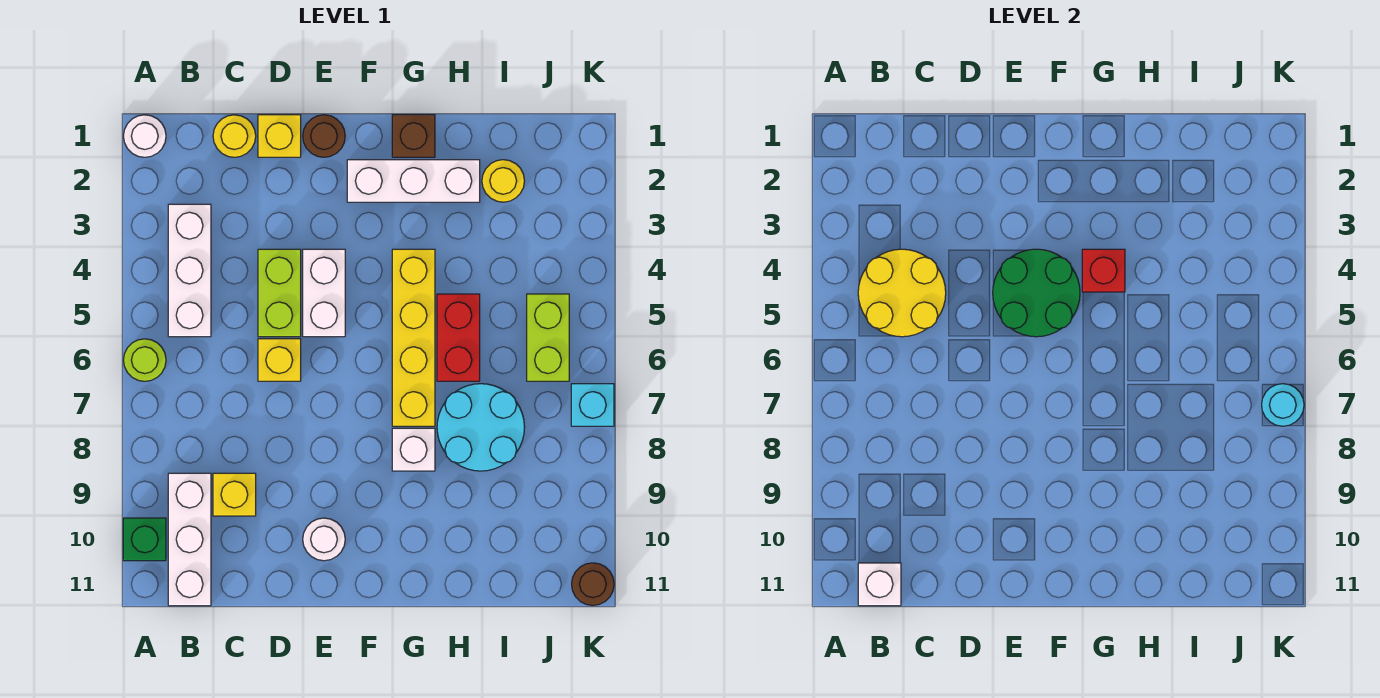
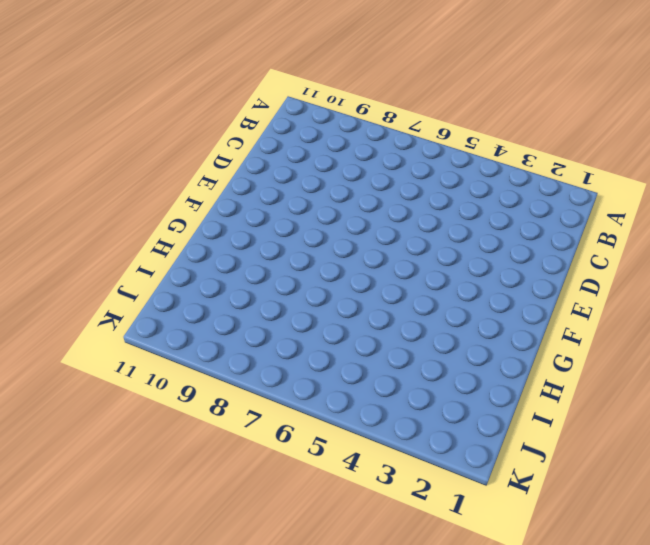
none -> white 1x1 round brick [124,115,166,157]
none -> lime 1x1 round brick [124,339,166,381]
none -> green 1x1 brick [123,518,166,561]

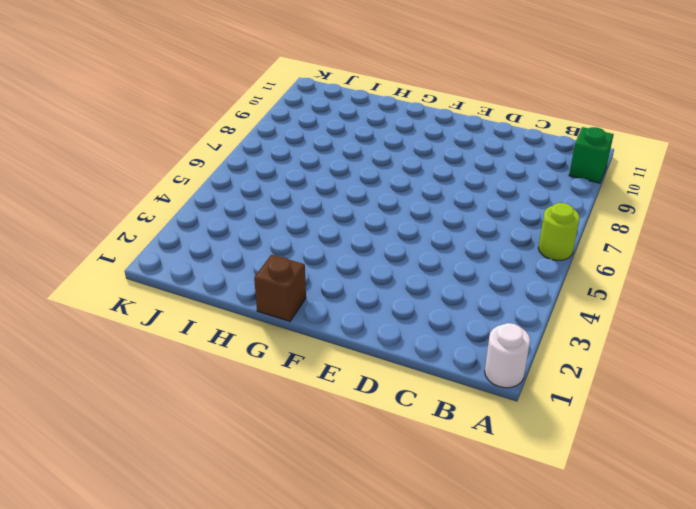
none -> white 1x3 brick [168,204,211,337]
none -> white 1x3 brick [168,473,211,606]
none -> yellow 1x1 round brick [213,115,256,157]

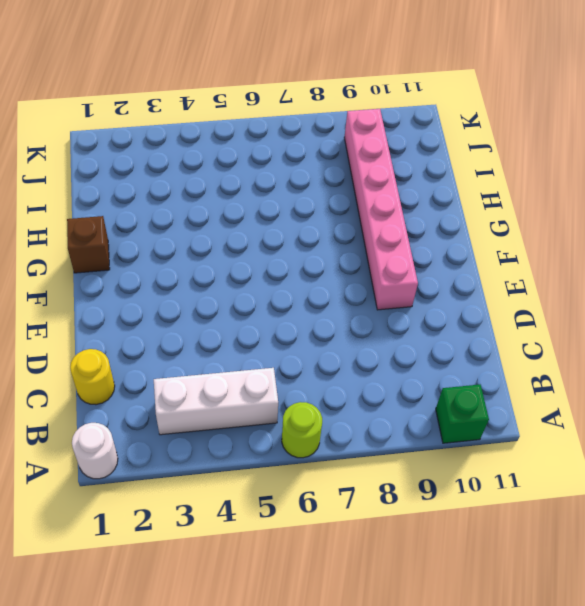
pink 1x6 brick [344,109,418,310] -> none
none -> white 1x3 brick [168,473,211,606]
none -> yellow 1x1 brick [213,473,256,516]
none -> yellow 1x1 brick [258,115,301,157]

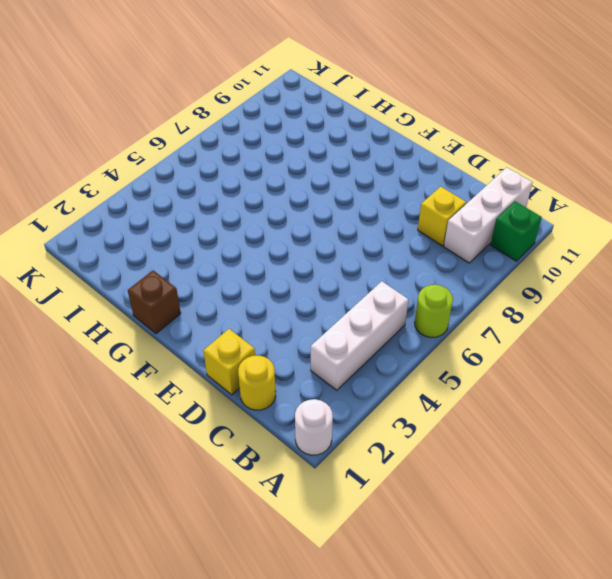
none -> lime 1x2 brick [258,249,301,337]
none -> yellow 1x1 brick [258,339,301,381]
none -> brown 1x1 round brick [303,115,345,157]

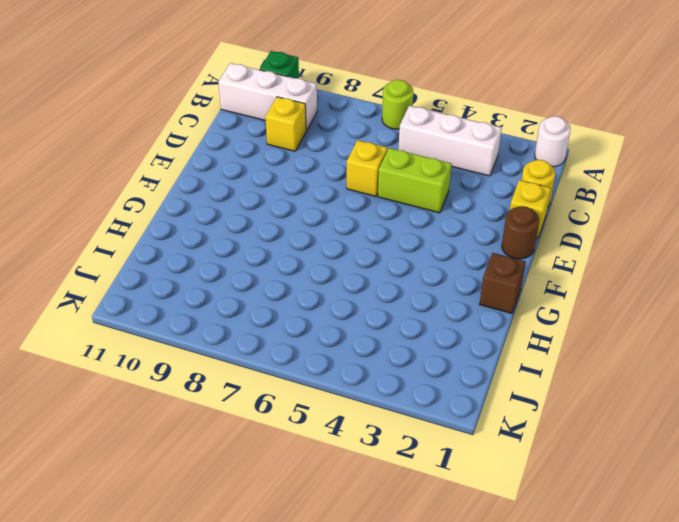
none -> white 1x2 brick [303,249,345,337]
none -> white 1x1 round brick [303,518,345,561]
none -> white 1x3 brick [347,160,480,202]

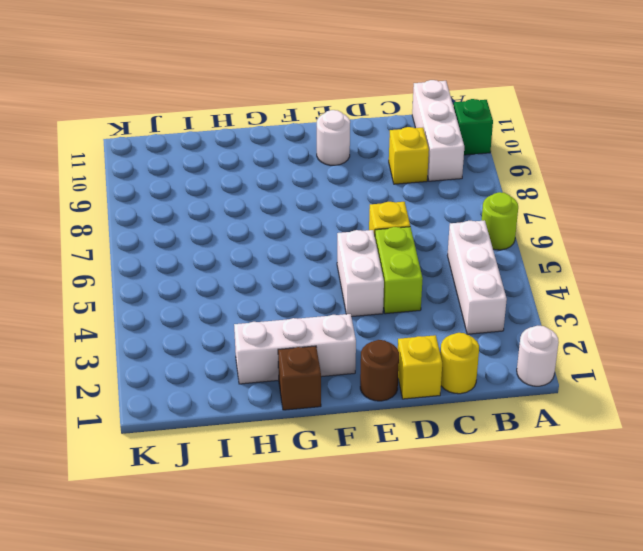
none -> yellow 1x4 brick [392,249,435,426]
none -> white 1x1 brick [392,428,435,471]
none -> red 1x2 brick [437,294,480,381]

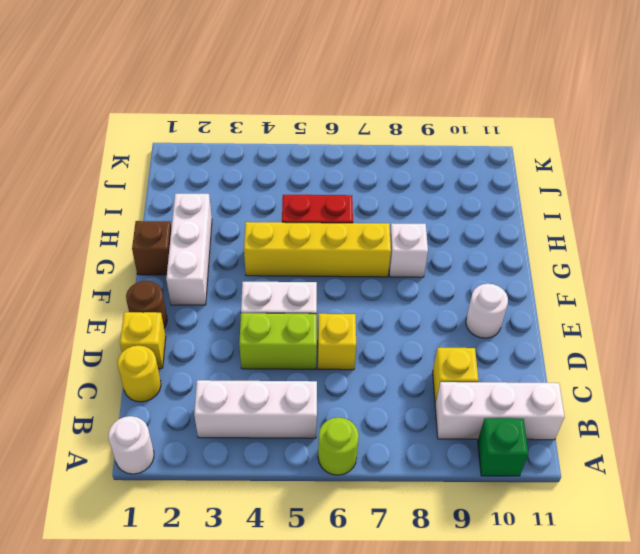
none -> cyan 2x2 round brick [437,384,525,471]
none -> yellow 1x1 round brick [482,160,524,202]
none -> lime 1x2 brick [527,294,569,381]

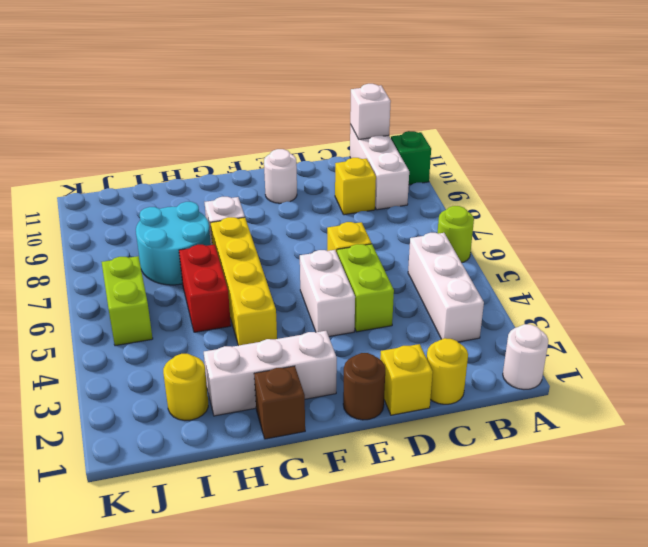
none -> cyan 1x1 brick [571,384,614,426]
none -> brown 1x1 round brick [572,563,614,605]
none -> yellow 2x2 round brick [858,249,946,337]

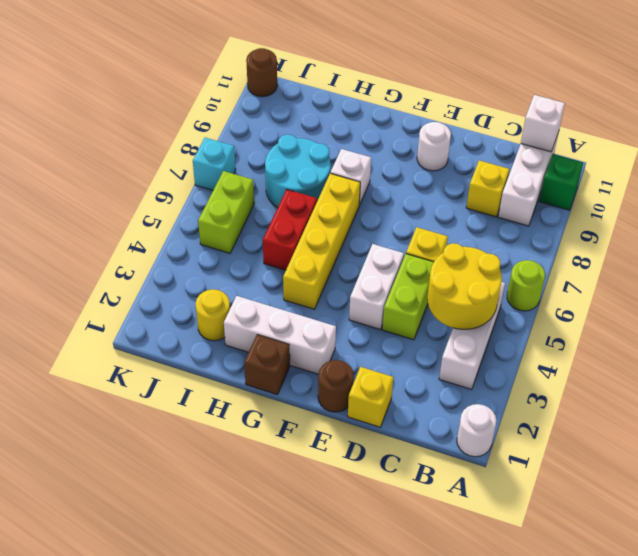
none -> yellow 1x1 round brick [213,115,256,157]
none -> green 2x2 round brick [993,249,1080,337]
none -> red 1x1 brick [1082,249,1125,292]

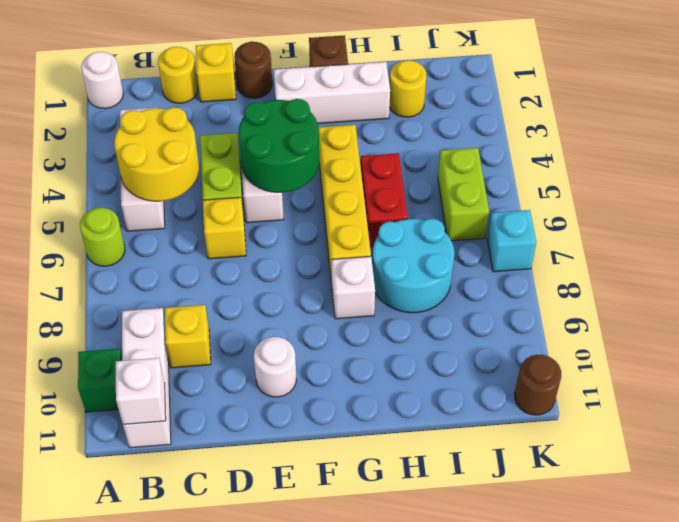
none -> red 1x1 brick [1082,249,1125,292]
none -> cyan 1x1 round brick [1262,384,1304,426]

